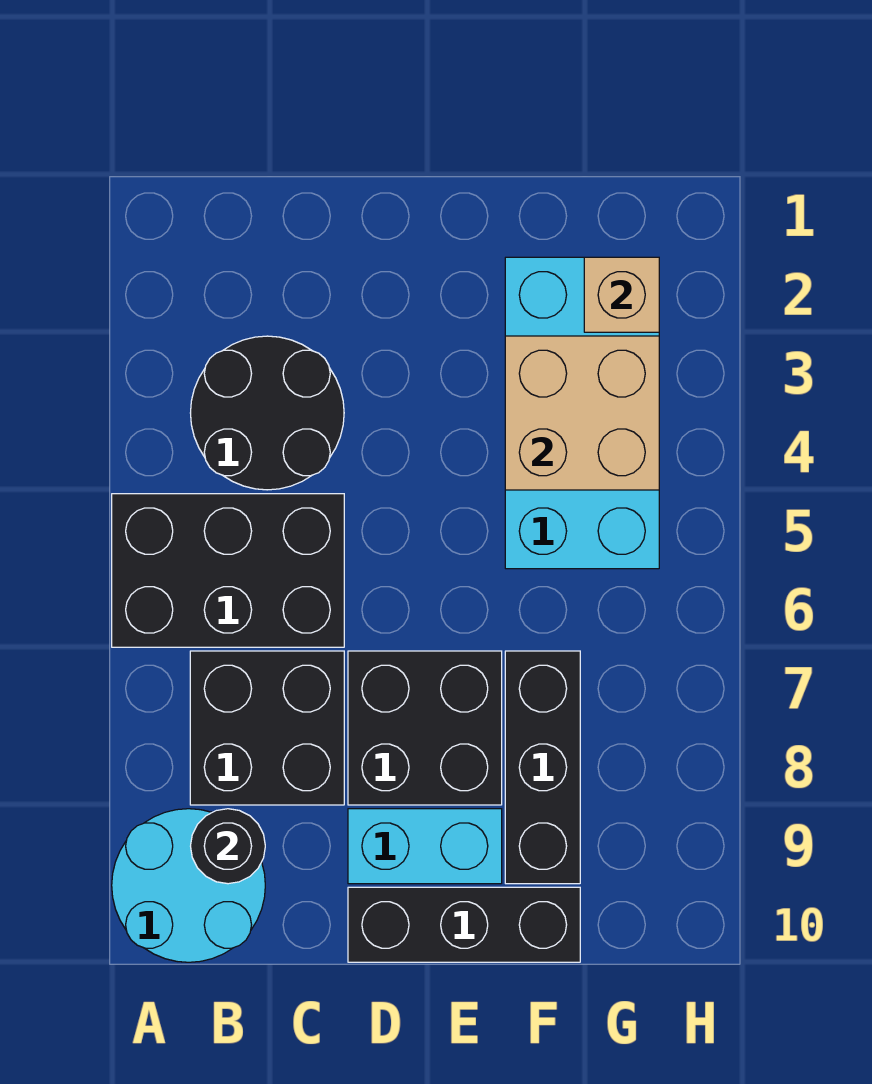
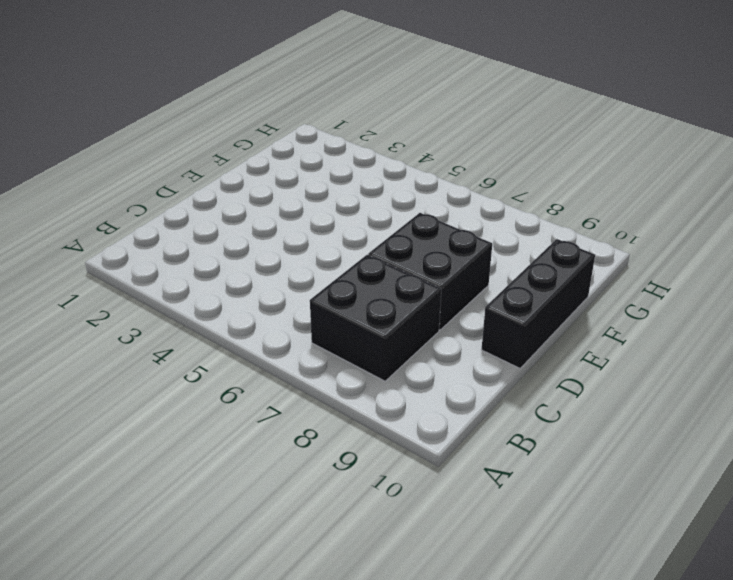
none -> black 2x3 brick [112,494,344,647]
none -> cyan 2x2 round brick [112,809,265,962]
none -> black 2x2 round brick [191,336,344,490]

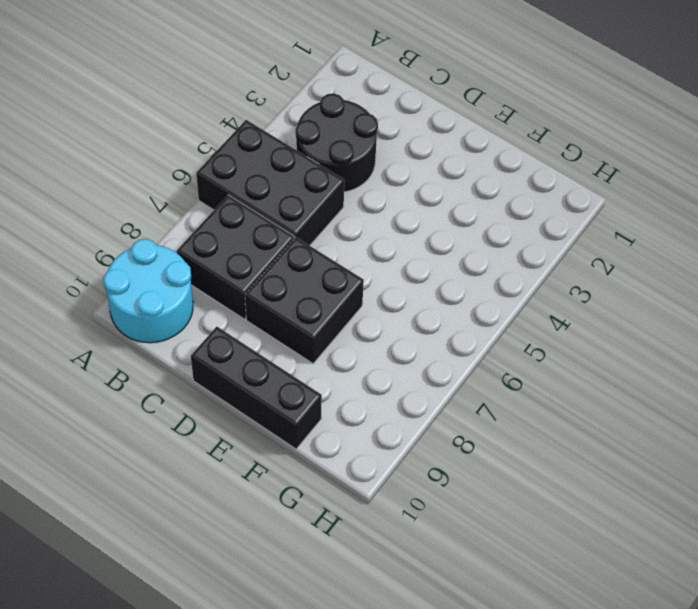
none -> cyan 1x2 brick [348,809,502,884]
none -> cyan 2x4 brick [505,257,659,569]
none -> black 1x3 brick [505,651,580,884]

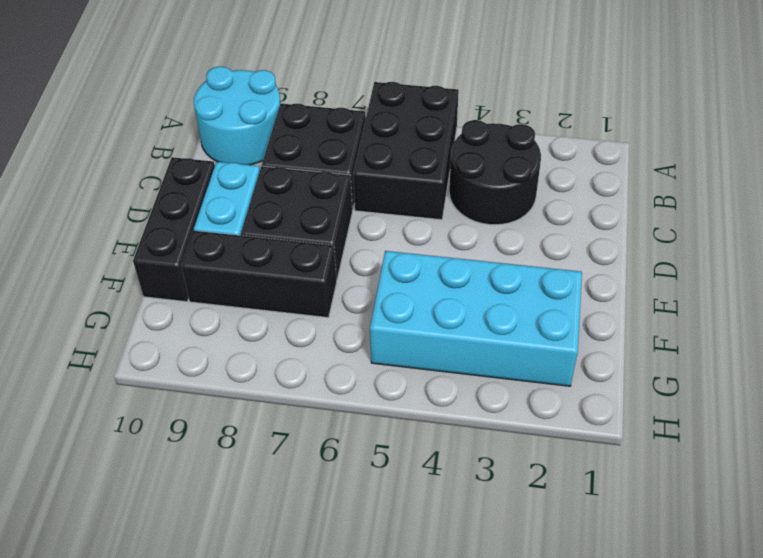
none -> black 1x1 round brick [191,809,265,884]
none -> tan 2x2 brick [505,336,659,490]
none -> tan 1x1 brick [584,257,659,332]

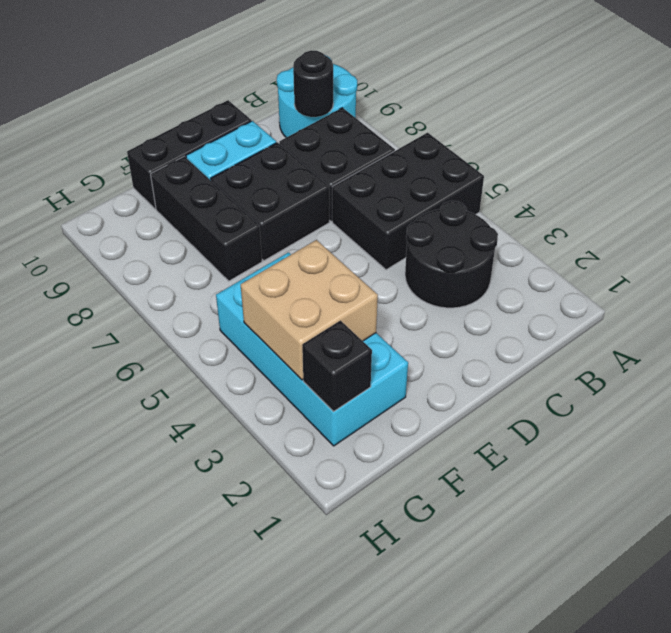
black 1x1 brick [302,321,372,412] -> tan 1x1 brick [584,257,659,332]

